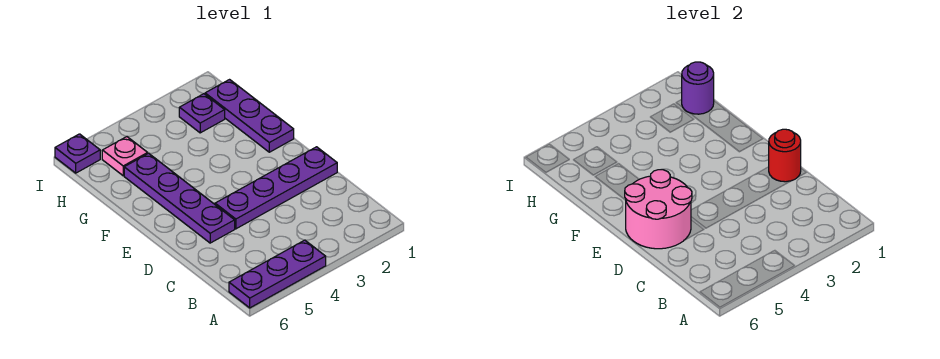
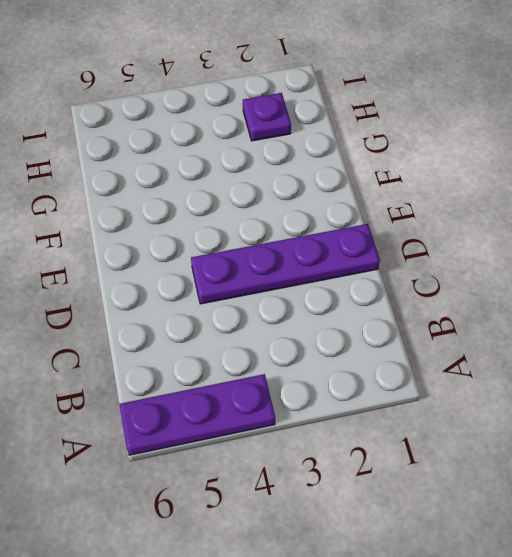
none -> purple 1x4 plate [124,153,235,243]
none -> purple 1x3 plate [205,80,294,152]

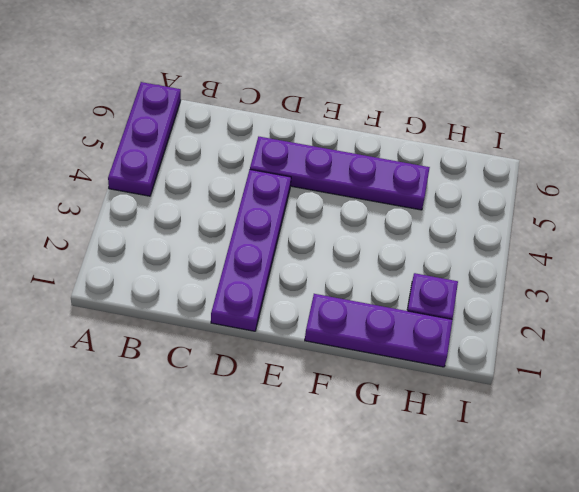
none -> pink 1x1 plate [102,137,148,176]
none -> purple 1x1 plate [55,134,100,173]

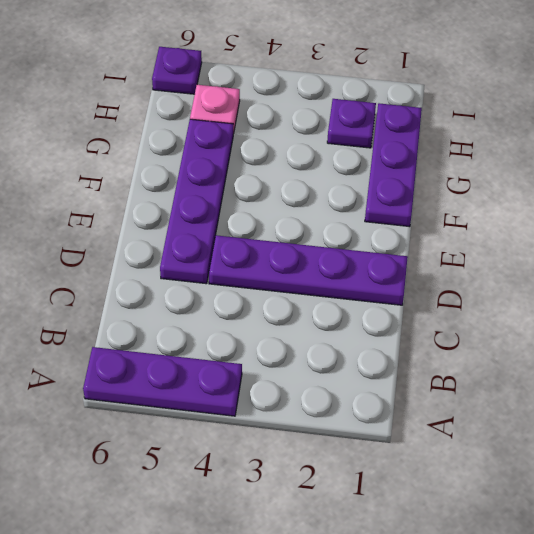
none -> red 1x1 round brick [769,129,801,182]
none -> pink 2x2 round brick [625,170,692,249]

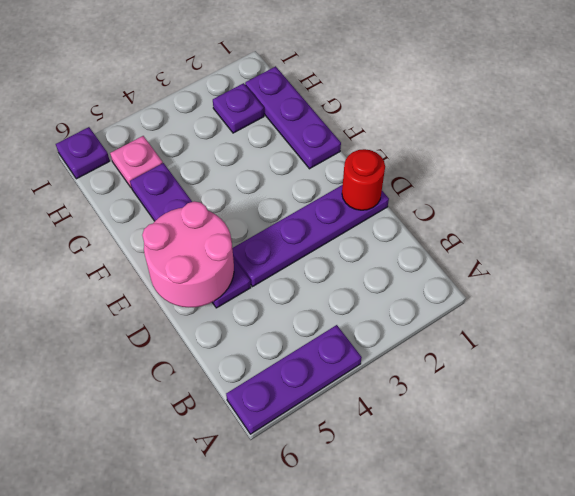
none -> purple 1x1 round brick [682,62,714,114]

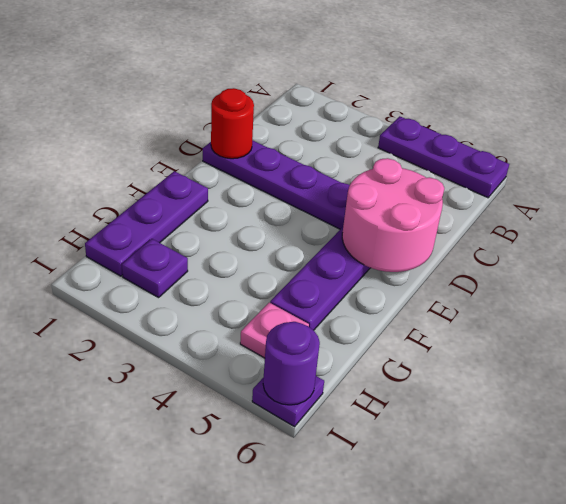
purple 1x1 round brick [263,322,320,405] -> purple 1x1 round brick moved to [682,62,714,114]

